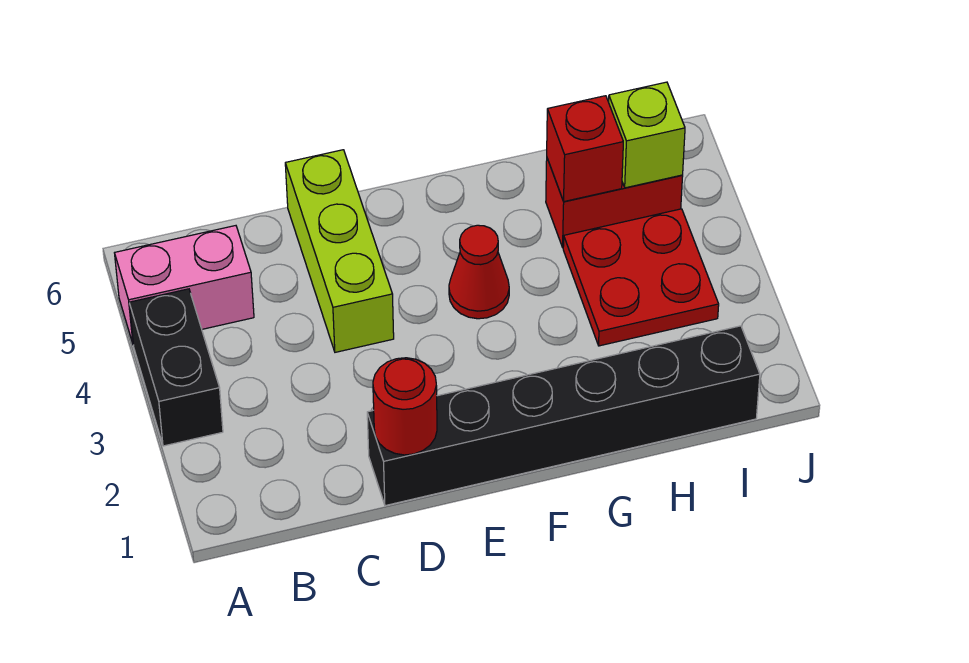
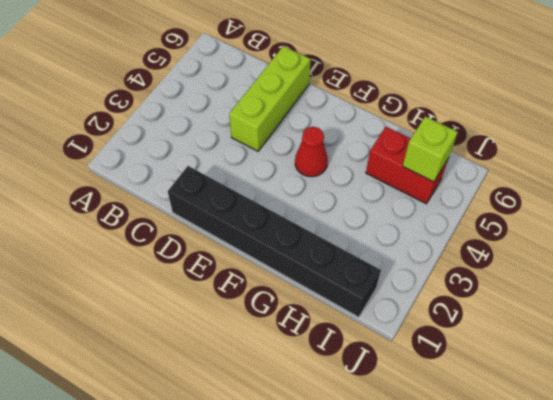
none -> black 1x2 brick [129,289,223,446]
none -> pink 1x2 brick [115,226,254,343]

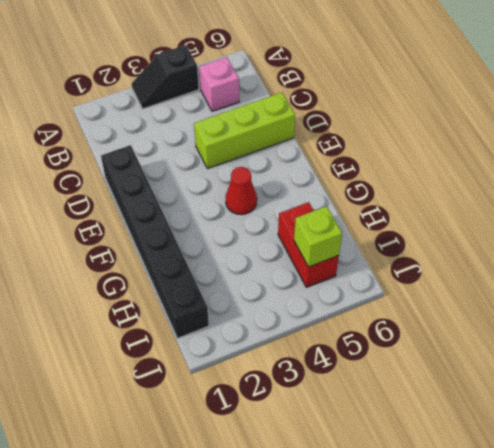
black 1x2 slope [132,45,199,109] -> black 1x2 brick [129,289,223,446]
pink 1x1 brick [199,57,239,111] -> pink 1x2 brick [115,226,254,343]
none -> red 2x2 plate [563,209,719,346]
none -> red 1x1 round brick [373,358,437,455]

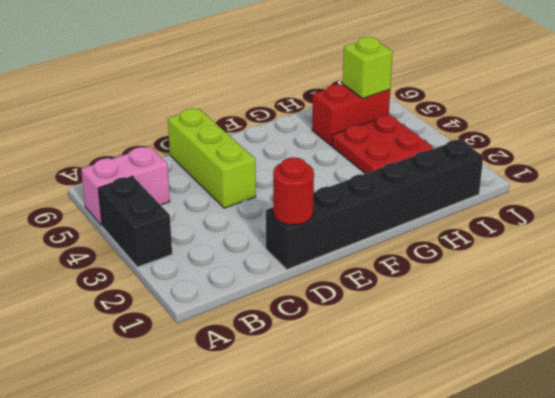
none -> red 1x1 cone [449,225,509,319]
none -> red 1x1 brick [547,96,623,201]

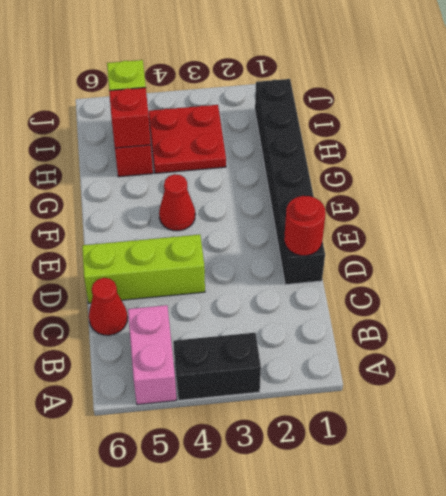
red 1x1 cone [89,278,128,335] -> none

